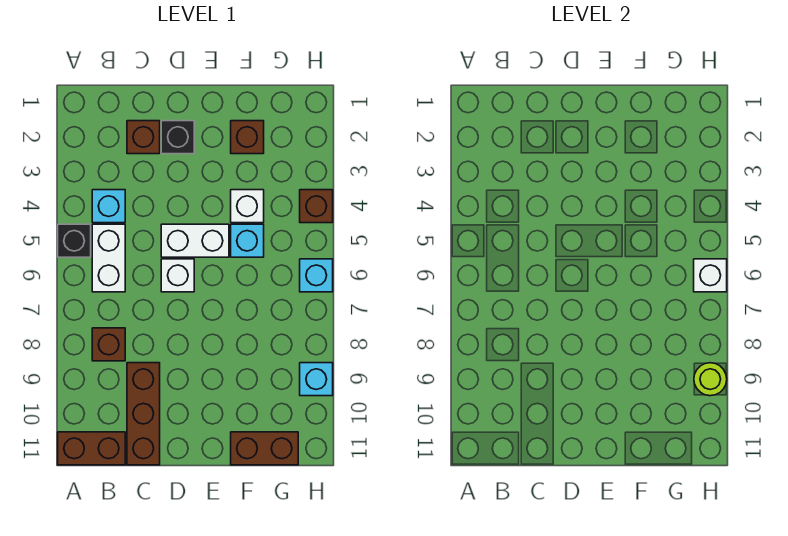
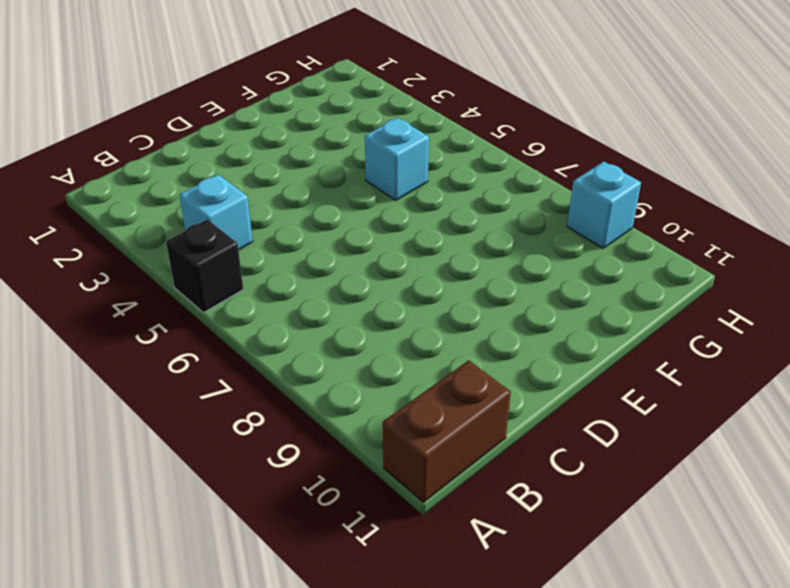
none -> white 1x2 brick [92,224,125,292]
none -> brown 1x1 brick [92,328,125,361]
none -> brown 1x1 brick [127,121,160,154]

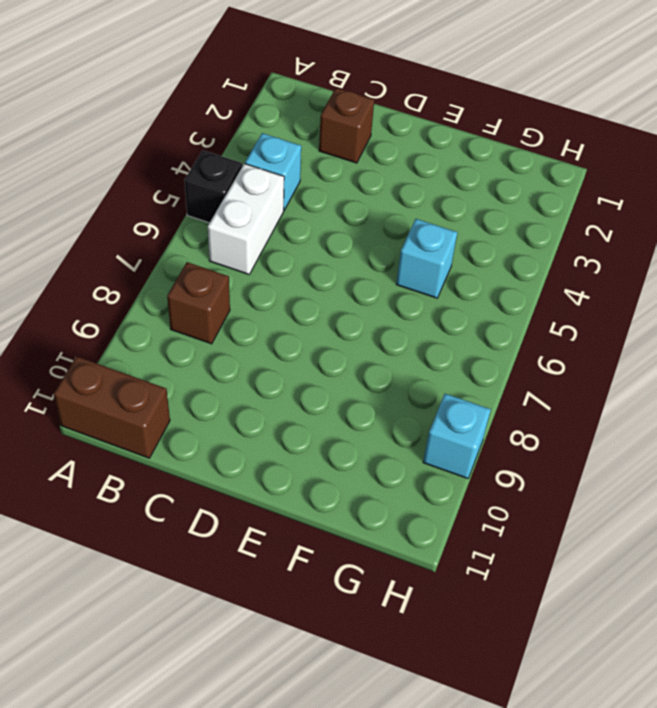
none -> brown 1x3 brick [127,363,160,465]
none -> black 1x1 brick [161,121,194,154]
none -> white 1x2 brick [161,224,229,257]

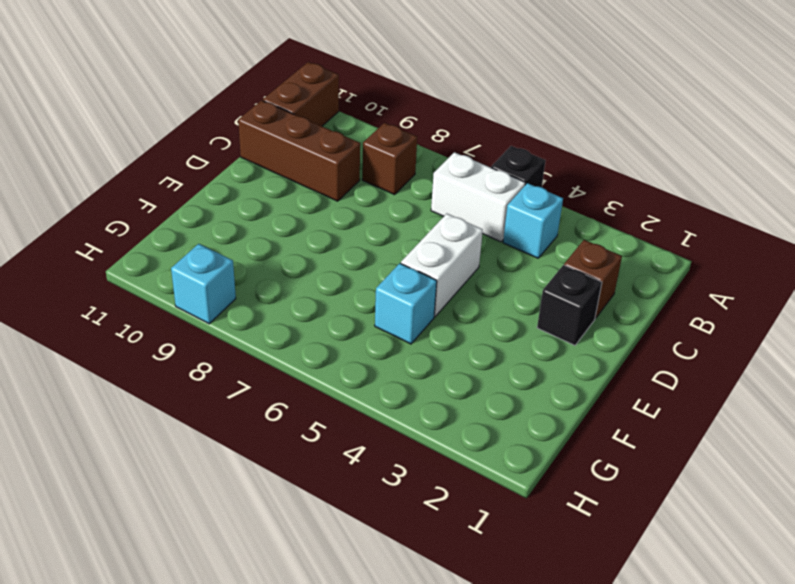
none -> white 1x1 brick [161,259,194,292]
none -> brown 1x1 brick [231,121,264,154]
none -> white 1x1 brick [231,190,264,223]

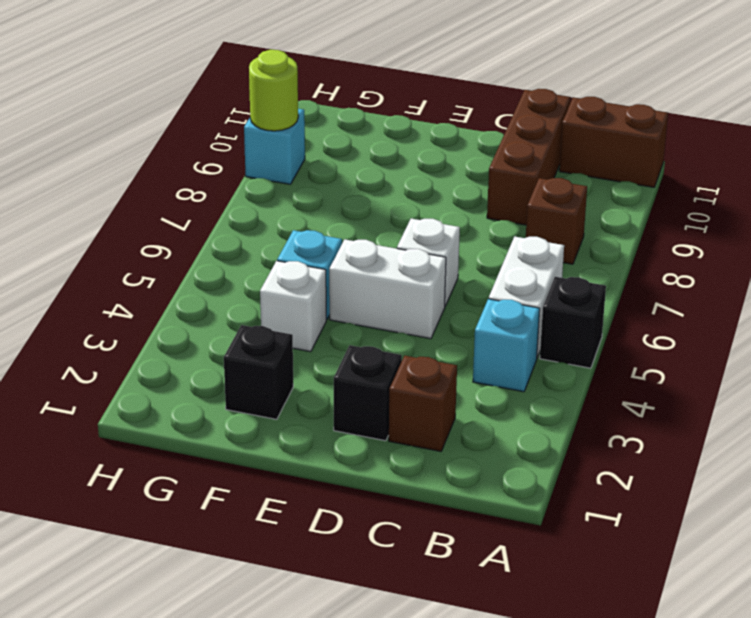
black 1x1 brick [224,325,293,419] -> brown 1x1 brick [231,121,264,154]
none -> brown 1x2 brick [231,432,298,465]
none -> brown 1x1 brick [300,190,333,223]
none -> cyan 1x1 brick [300,259,333,292]

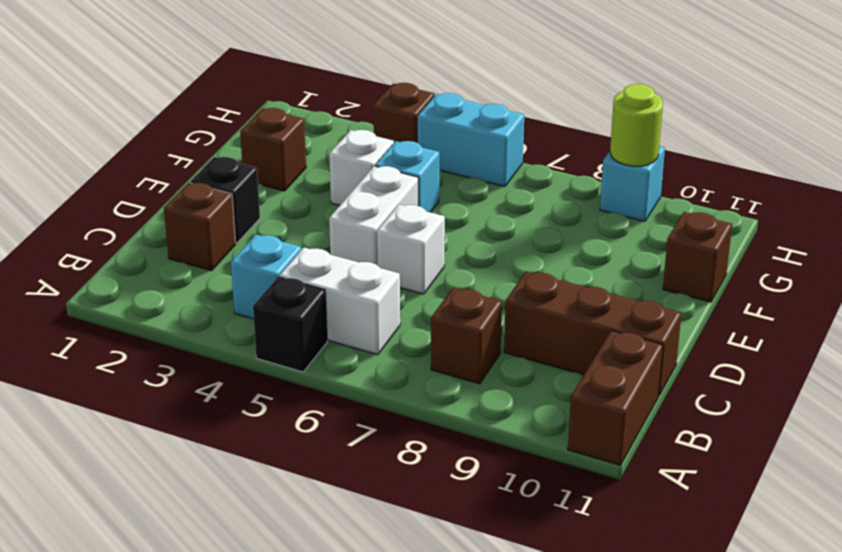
brown 1x1 brick [663,212,732,302] -> brown 1x2 brick [231,432,298,465]
cyan 1x2 brick [418,93,524,187] -> cyan 1x1 brick [300,259,333,292]
none -> white 1x1 brick [694,259,727,292]

